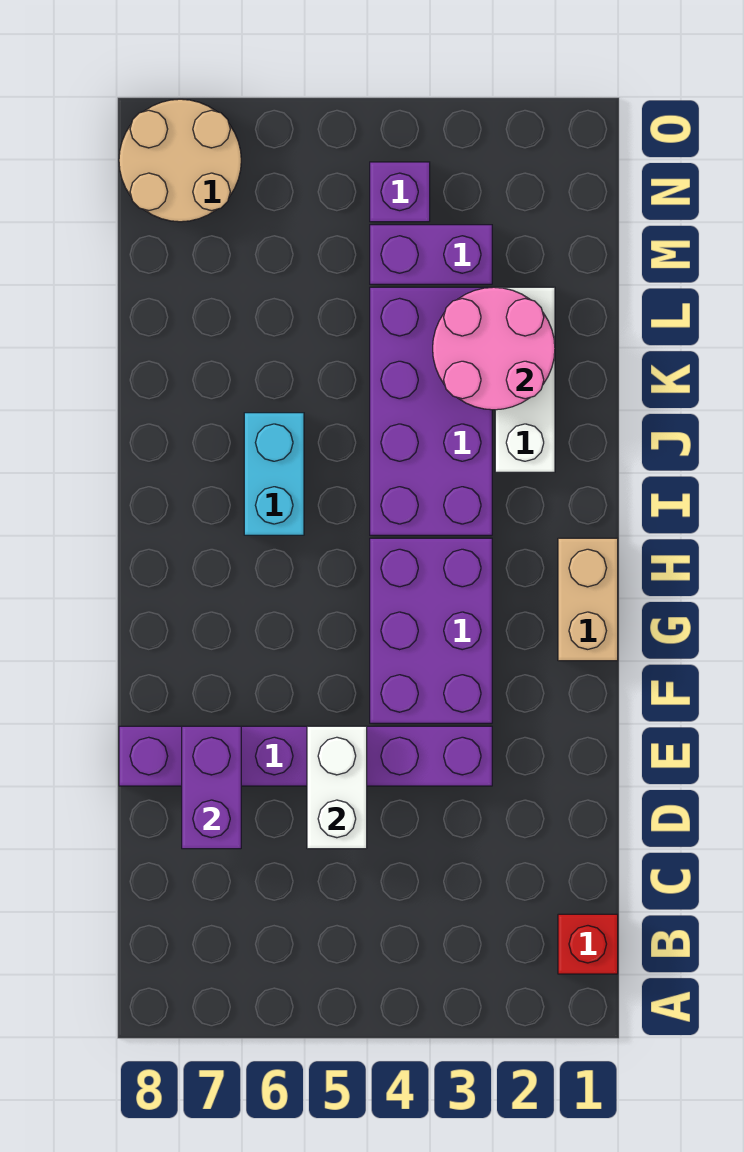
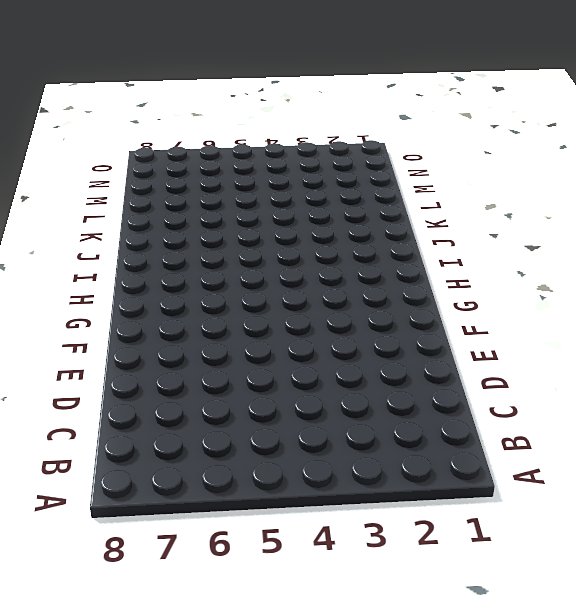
none -> red 1x1 brick [558,914,618,974]
none -> purple 1x6 brick [119,726,492,786]
none -> purple 2x3 brick [370,538,492,723]

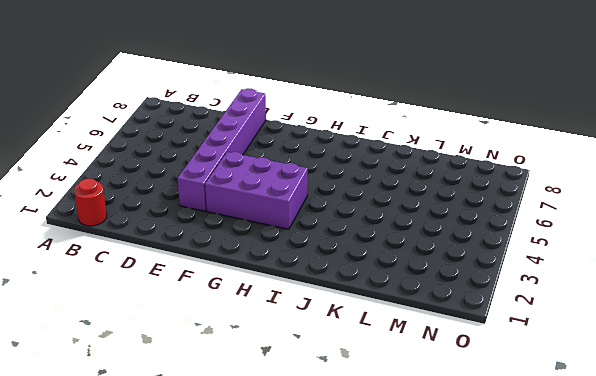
red 1x1 round brick [74,179,107,226] -> red 1x1 brick [558,914,618,974]
none -> tan 1x2 brick [558,538,618,661]
none -> purple 2x4 brick [370,287,492,535]
none -> cyan 1x2 brick [244,413,304,535]

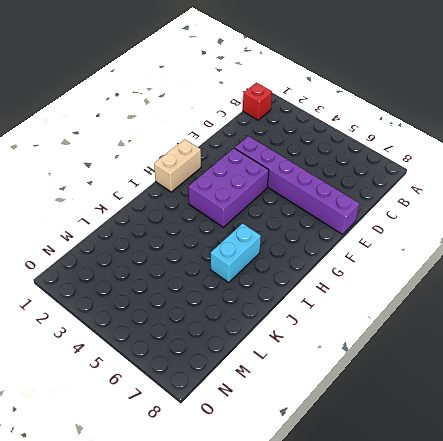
none -> purple 2x4 brick [370,287,492,535]
none -> white 1x3 brick [495,287,555,472]
none -> purple 1x2 brick [370,225,492,284]

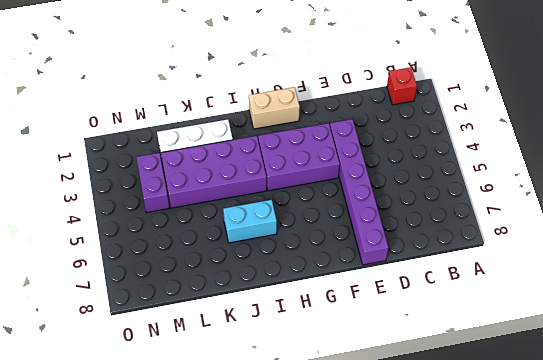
none -> purple 1x1 brick [370,162,430,222]
none -> tan 2x2 round brick [119,99,241,222]
none -> white 1x2 brick [307,726,367,849]

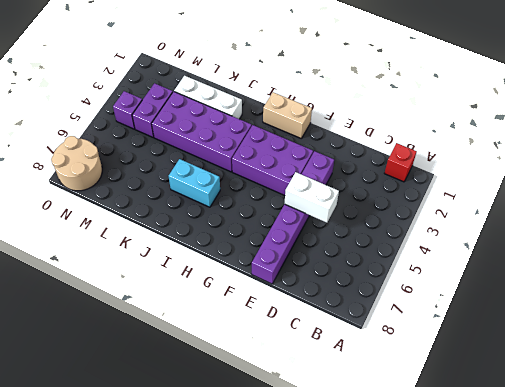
none -> purple 1x2 brick [182,726,241,849]
none -> pink 2x2 round brick [433,287,555,410]

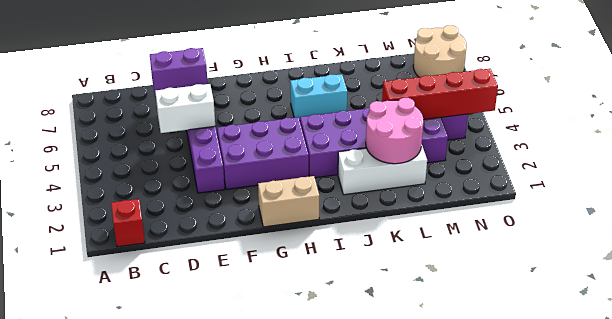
red 1x4 brick [382,69,498,120] -> none

